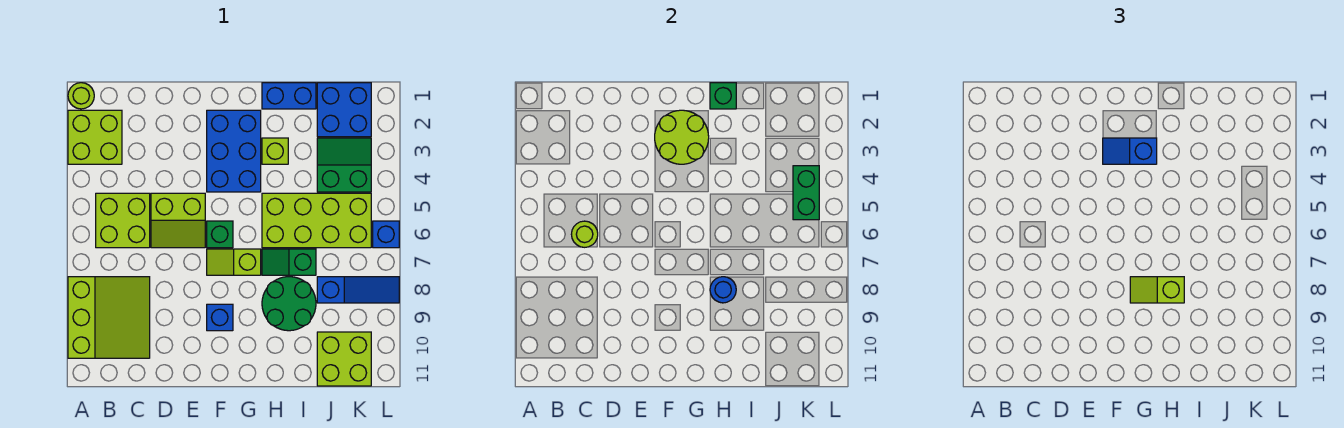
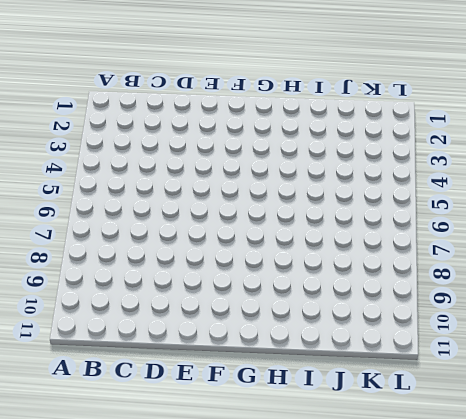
none -> lime 1x1 round brick [68,83,94,109]
none -> lime 2x2 brick [68,110,122,164]
none -> lime 3x3 slope [68,277,150,358]

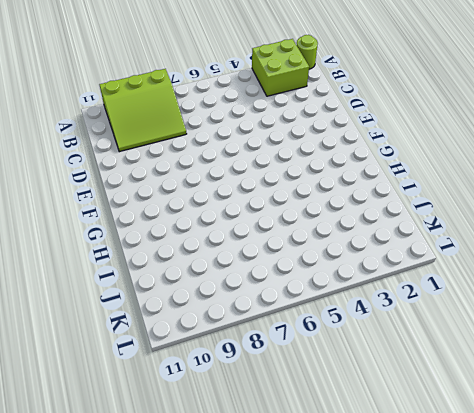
none -> lime 2x2 brick [96,193,150,248]
none -> lime 2x2 slope [151,193,205,248]
none -> blue 2x3 brick [207,110,261,192]

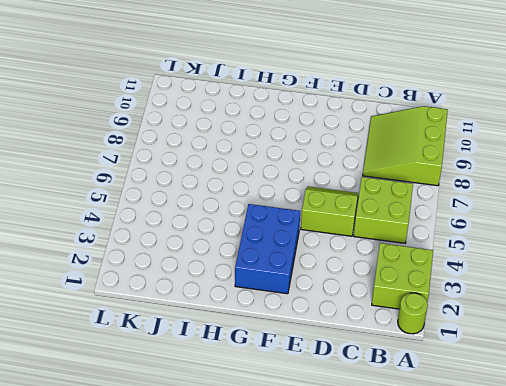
none -> green 1x1 brick [207,221,233,248]
none -> lime 1x2 slope [207,249,261,275]
none -> blue 1x1 brick [207,304,233,331]

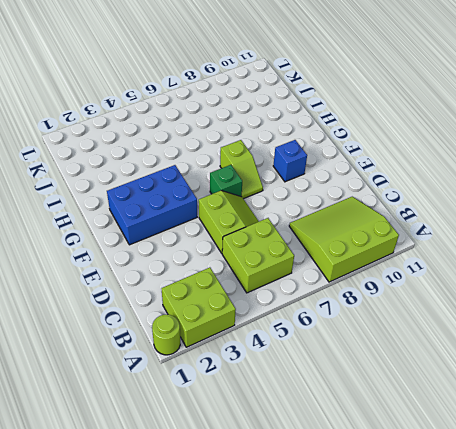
none -> blue 1x2 brick [262,83,316,109]
none -> lime 1x1 brick [262,138,288,164]
none -> lime 2x4 brick [262,193,371,248]

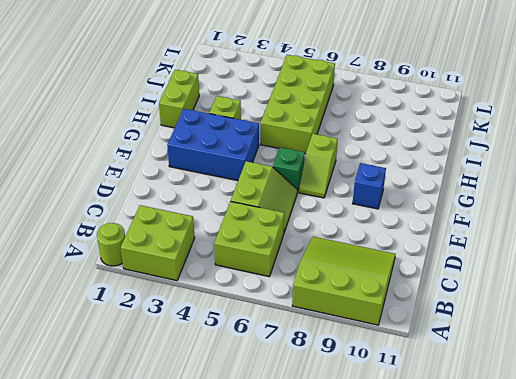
lime 1x2 brick [159,70,199,128] -> blue 1x2 brick [262,83,316,109]
none -> green 1x2 slope [262,249,316,275]
none -> green 2x2 round brick [262,277,316,331]
none -> blue 2x2 brick [317,83,371,137]

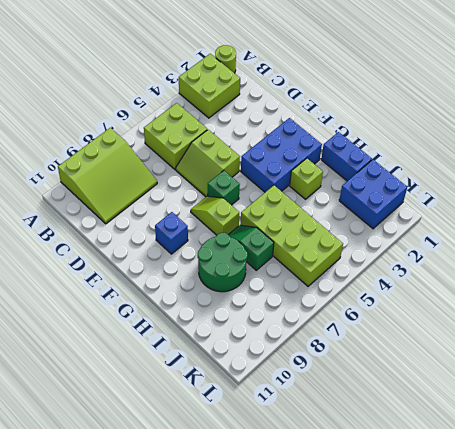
none -> green 2x2 slope [317,138,371,192]
none -> blue 1x3 slope [317,277,399,303]
none -> lime 2x2 brick [317,332,371,386]

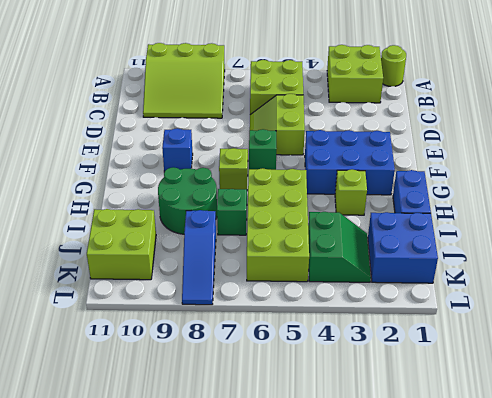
none -> blue 1x1 brick [373,221,399,248]
none -> lime 1x1 round brick [571,221,598,247]
none -> lime 2x2 round brick [655,110,709,164]

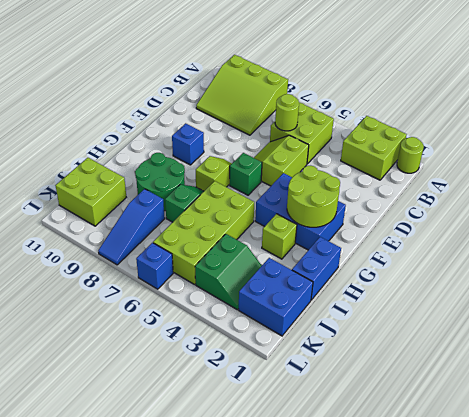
none -> green 1x1 brick [710,83,736,109]
none -> blue 1x1 round brick [710,277,736,303]
none -> green 1x2 brick [793,166,819,220]

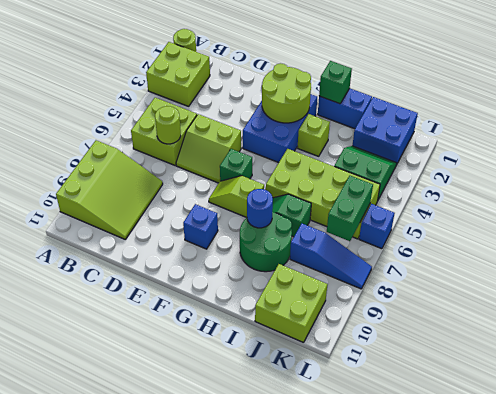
green 1x2 brick [327,176,373,241] -> green 1x2 brick moved to [793,166,819,220]
none -> blue 1x2 slope [1103,138,1157,164]
none -> lime 1x2 slope [1130,277,1184,303]

